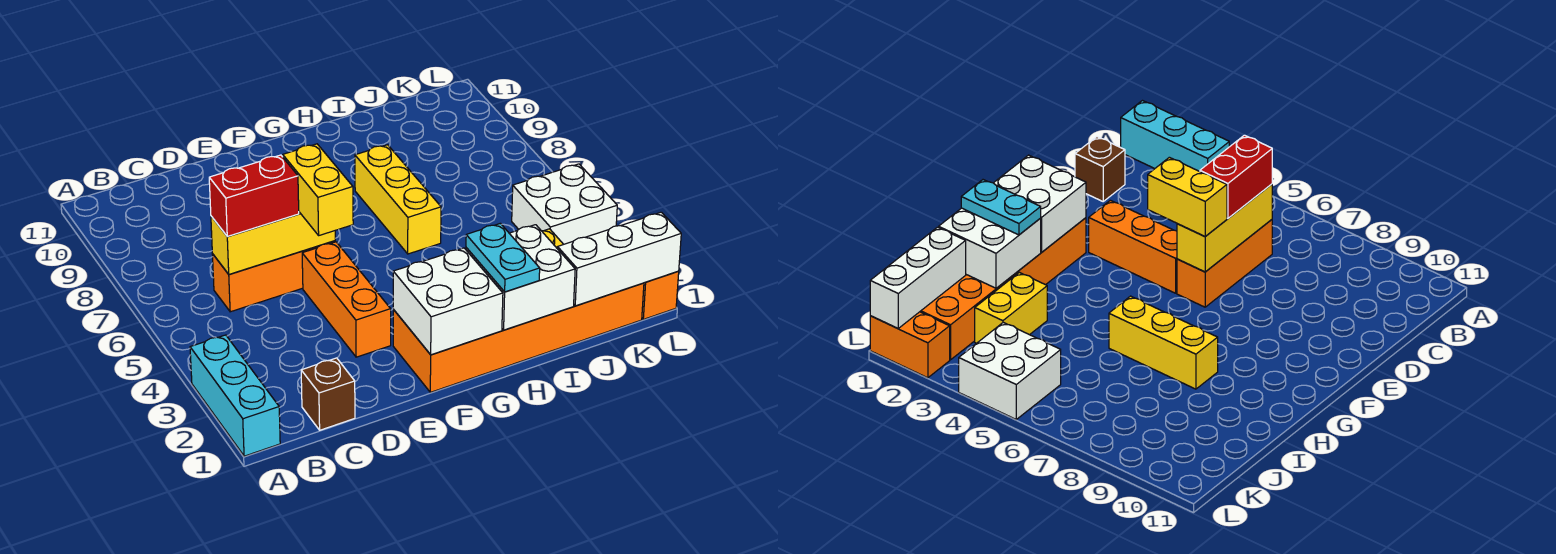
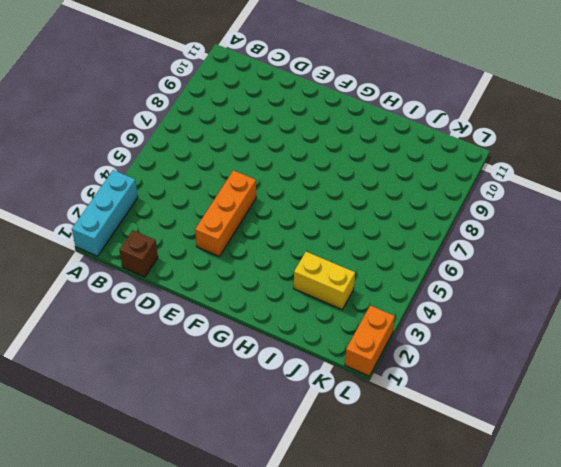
none -> orange 1x3 brick [212,241,335,312]
none -> orange 2x6 brick [393,283,644,392]
none -> yellow 1x3 brick [355,145,441,254]

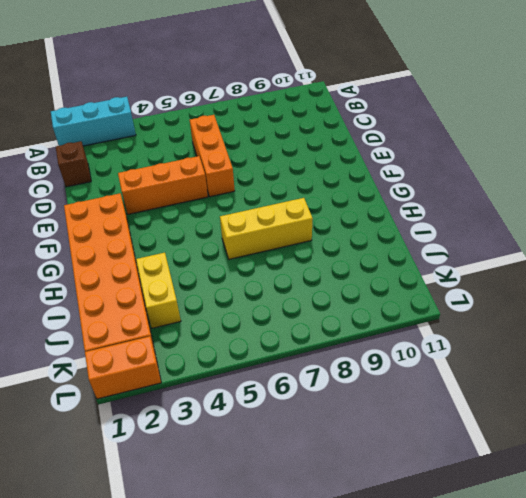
none -> white 2x2 brick [512,164,617,244]
none -> yellow 1x3 brick [211,212,335,274]
none -> white 2x2 brick [393,248,503,355]

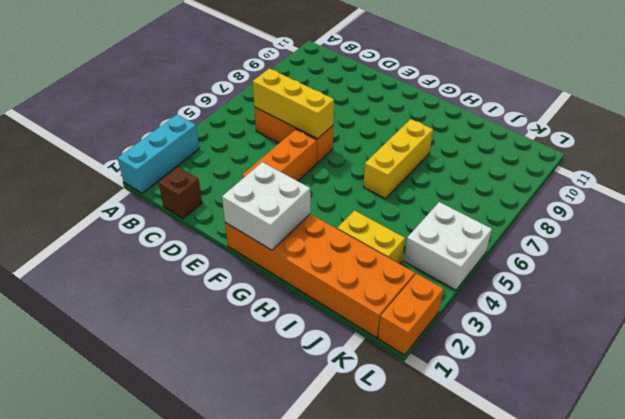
none -> white 2x2 brick [466,225,575,330]
none -> white 1x3 brick [557,212,681,306]
none -> red 1x2 brick [209,155,299,236]

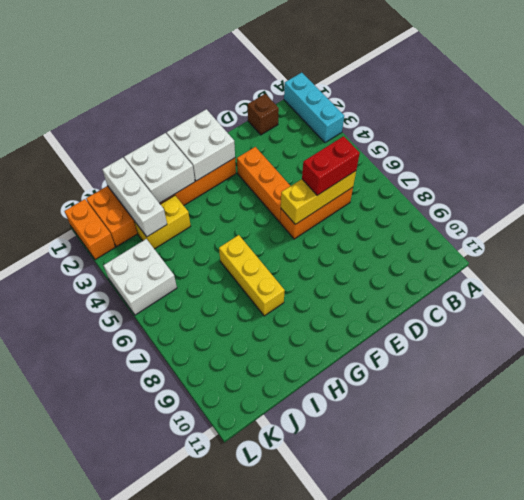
white 1x3 brick [102,157,167,237] -> white 1x3 brick turned to [557,212,681,306]
none -> yellow 1x2 brick [283,144,353,235]
none -> cyan 1x2 plate [466,223,540,292]

